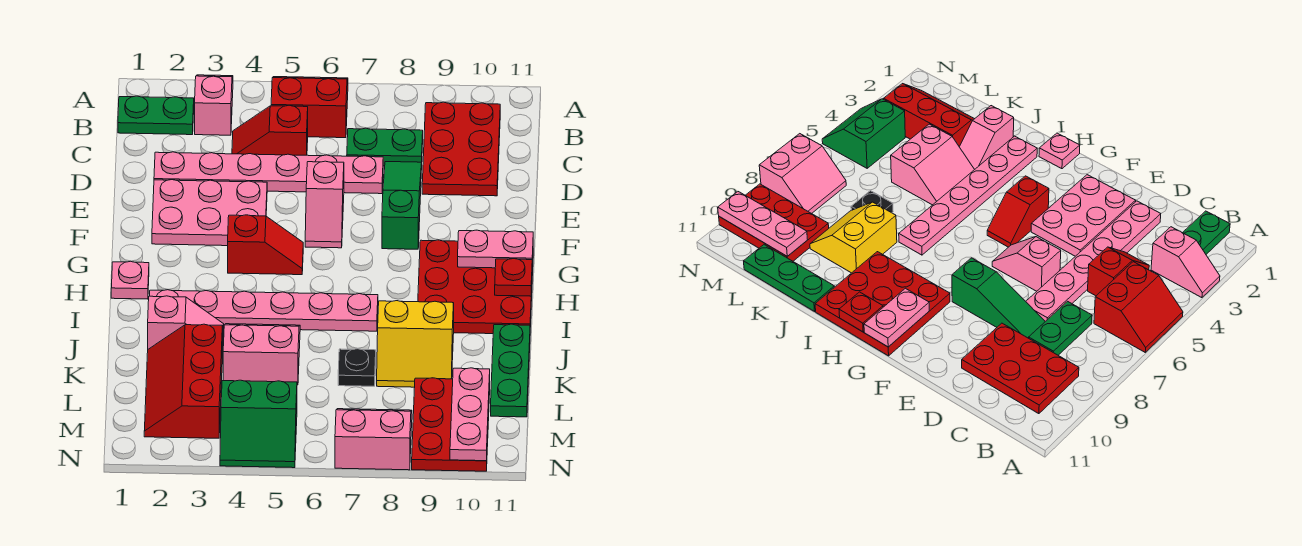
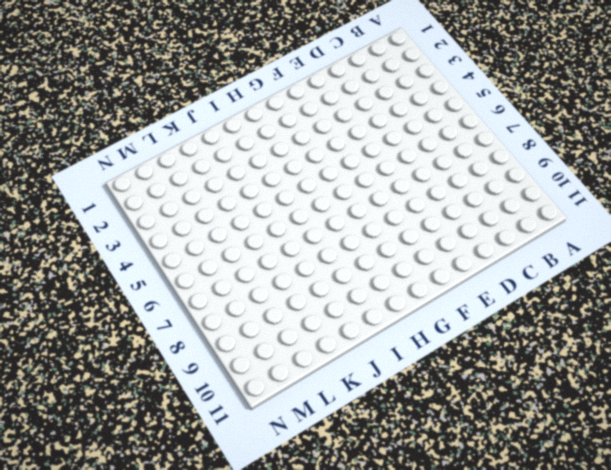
none -> pink 1x2 slope [195,75,233,135]
none -> red 2x2 slope [271,77,348,138]
none -> green 1x2 plate [118,96,194,135]

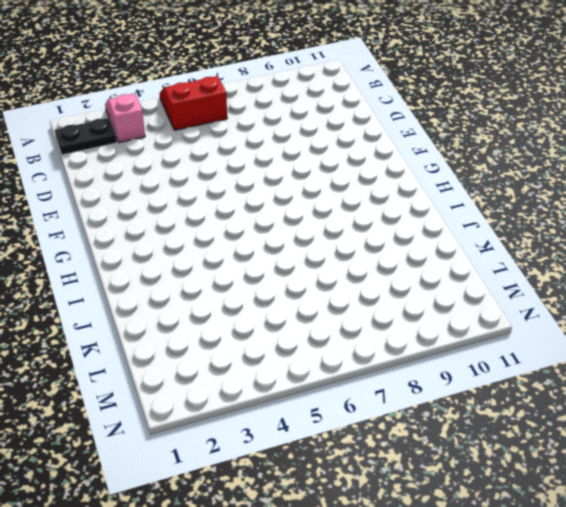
black 1x2 plate [55,118,117,155] -> green 1x2 plate [118,96,194,135]
none -> red 2x3 plate [422,102,500,196]
none -> red 1x2 slope [232,105,308,155]
none -> green 1x2 plate [347,128,423,166]

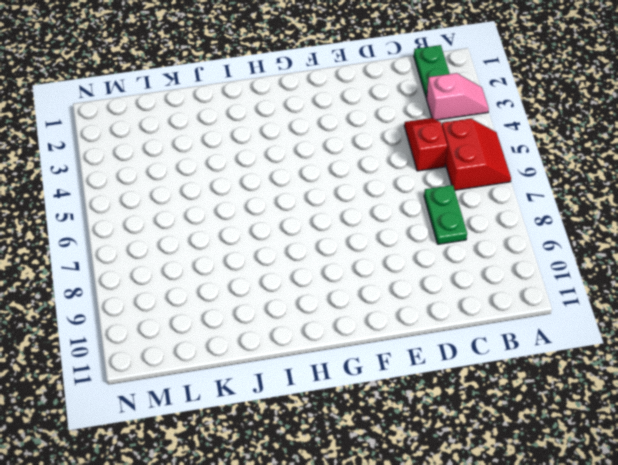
none -> red 2x3 plate [422,102,500,196]
none -> pink 1x6 plate [154,152,383,194]
none -> green 1x3 slope [382,162,422,249]

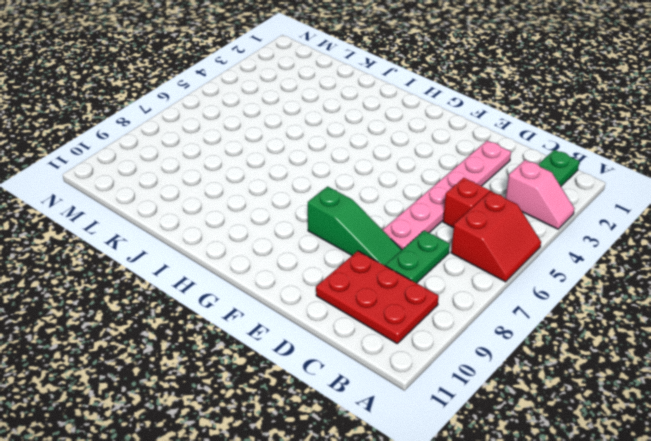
none -> pink 2x3 plate [152,180,267,246]
none -> pink 1x2 slope [305,161,344,248]
none -> red 1x2 slope [228,215,303,275]

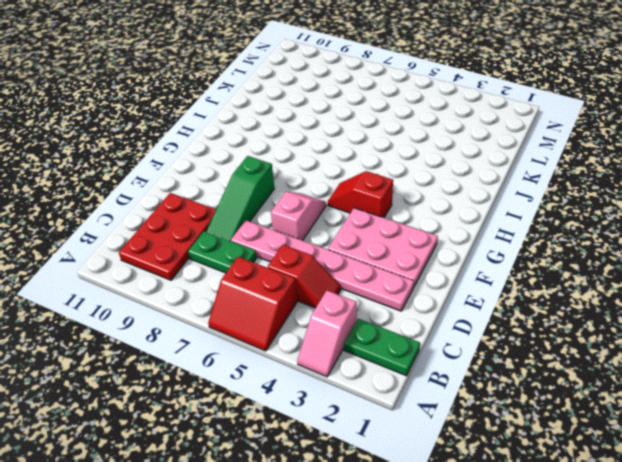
none -> red 3x3 plate [418,240,533,334]
none -> pink 1x1 plate [111,261,149,299]
none -> pink 1x6 plate [150,290,378,331]

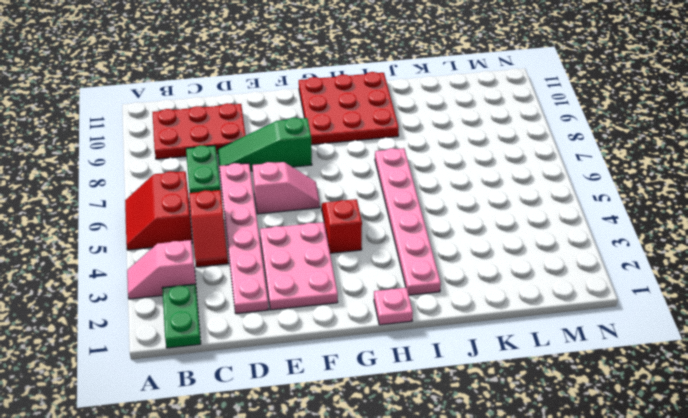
none -> pink 1x2 slope [148,296,224,355]
none -> pink 2x2 slope [223,324,300,385]
none -> yellow 2x2 slope [377,301,454,387]

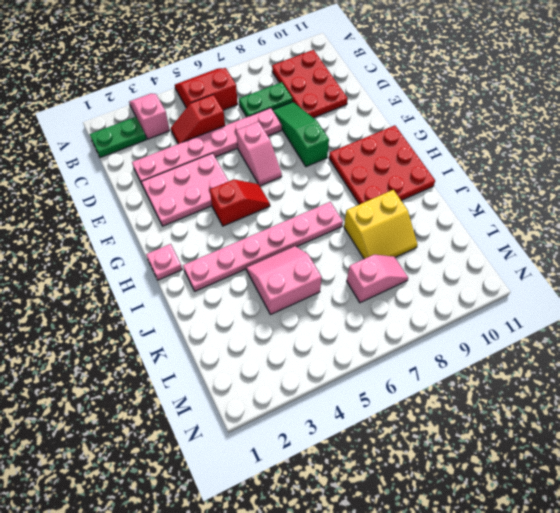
pink 1x2 slope [347,255,408,303] -> pink 1x2 slope moved to [148,296,224,355]
none -> green 1x3 plate [491,324,530,417]
none -> red 2x3 slope [144,324,222,438]
none -> black 1x1 plate [338,349,376,386]

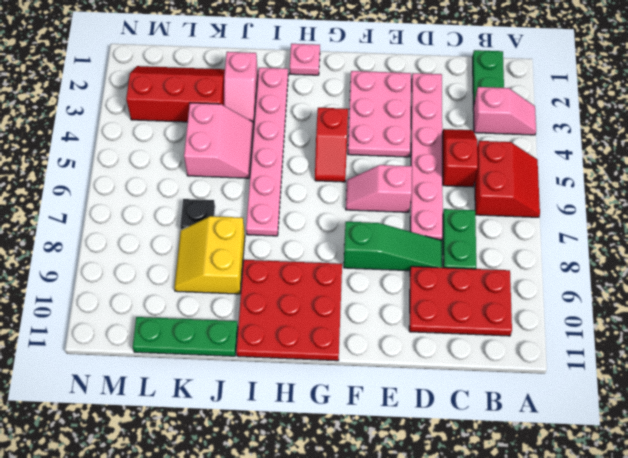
none -> red 2x3 plate [412,378,490,471]
none -> green 2x2 slope [220,380,297,468]
none -> pink 2x2 slope [335,409,412,470]

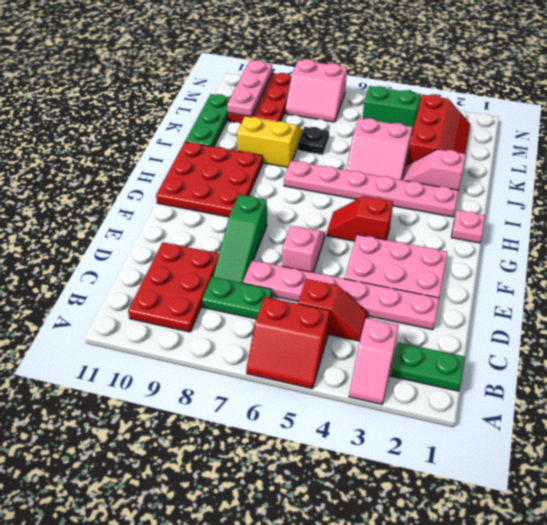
none -> pink 1x2 plate [458,230,533,268]
none -> red 1x1 plate [495,259,532,296]

